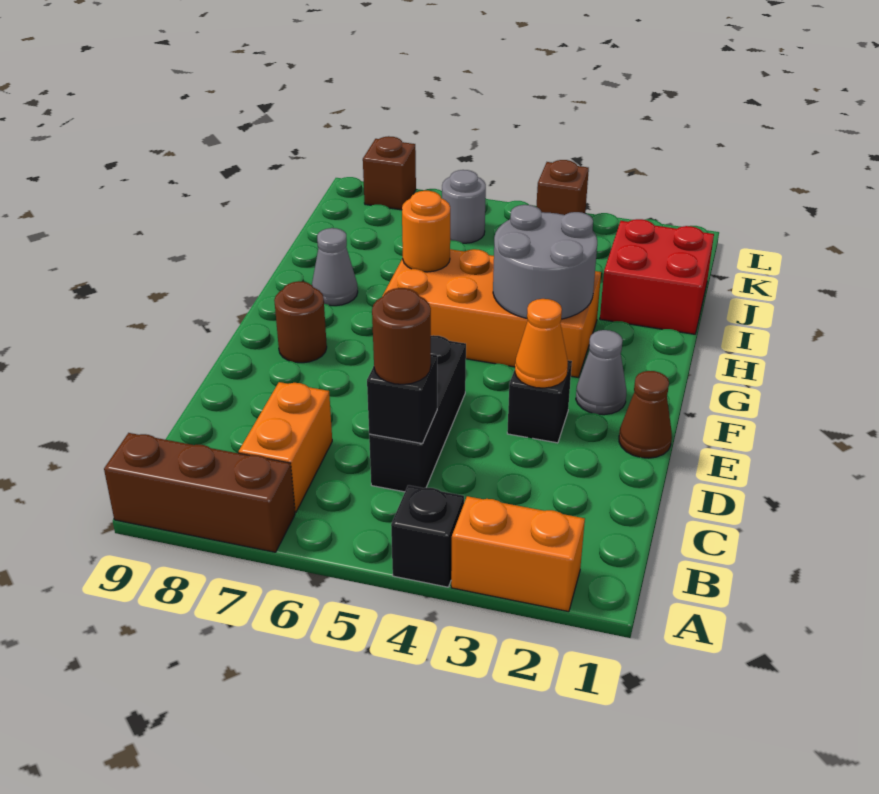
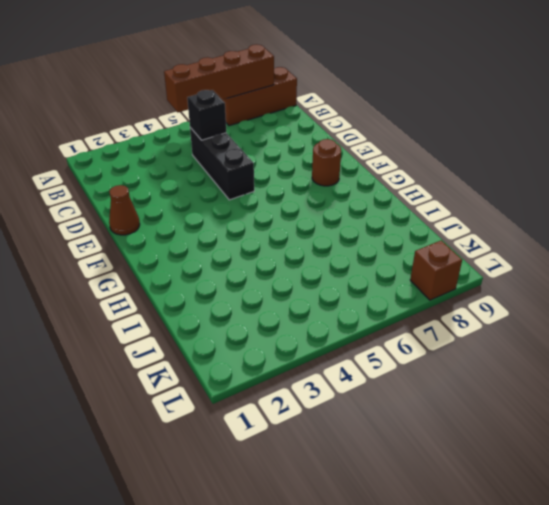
brown 1x4 brick [164,44,274,112] -> none
none -> orange 1x2 brick [451,496,585,612]
none -> black 1x1 brick [391,485,464,587]
none -> orange 1x2 brick [238,382,332,512]

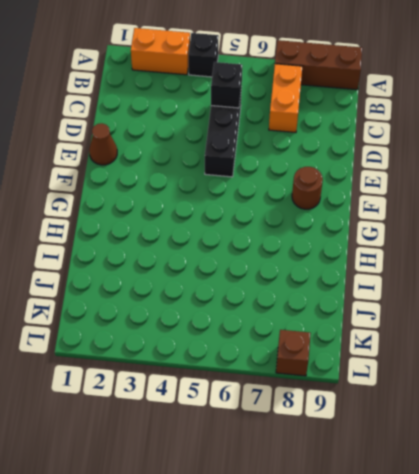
none -> black 1x1 brick [507,360,572,443]
none -> grey 1x1 cone [576,330,626,415]
none -> orange 2x4 brick [383,249,601,378]

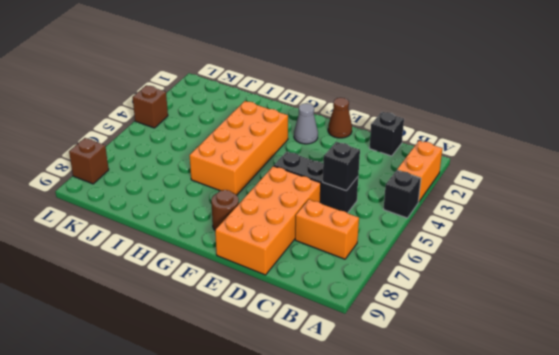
black 1x1 brick [369,112,404,156] -> black 1x1 brick moved to [507,360,572,443]
orange 2x4 brick [215,166,321,275] -> none
none -> brown 1x3 brick [104,433,295,552]
none -> grey 1x1 cone [312,228,358,306]
none -> red 2x2 brick [600,219,714,334]

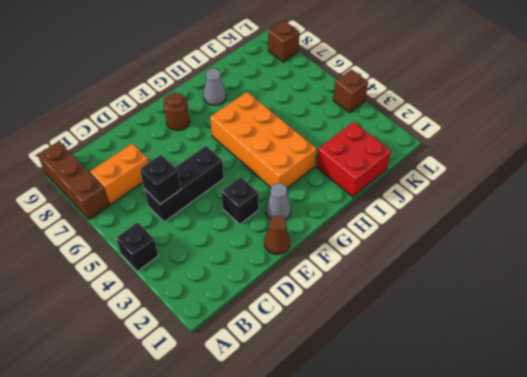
none -> orange 1x2 brick [451,496,585,612]
none -> grey 1x1 round brick [442,170,486,243]
none -> orange 1x1 cone [515,299,568,388]

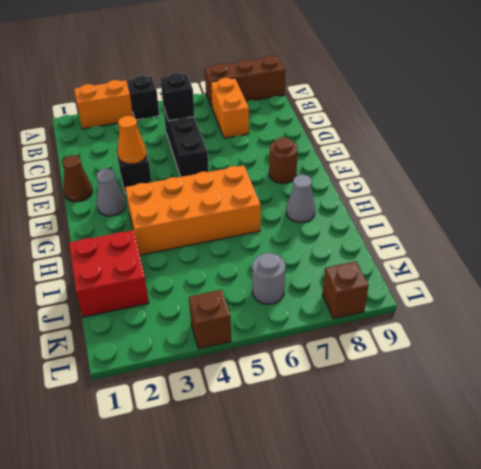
none -> grey 2x2 round brick [493,205,597,319]
none -> orange 1x1 round brick [402,191,450,272]
none -> brown 1x1 round brick [372,288,431,384]

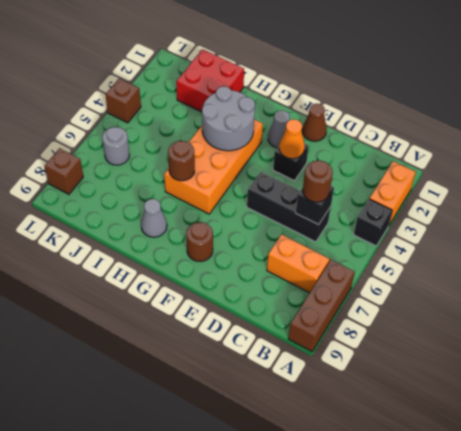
brown 1x1 round brick [168,141,195,181] -> orange 1x1 round brick [402,191,450,272]

